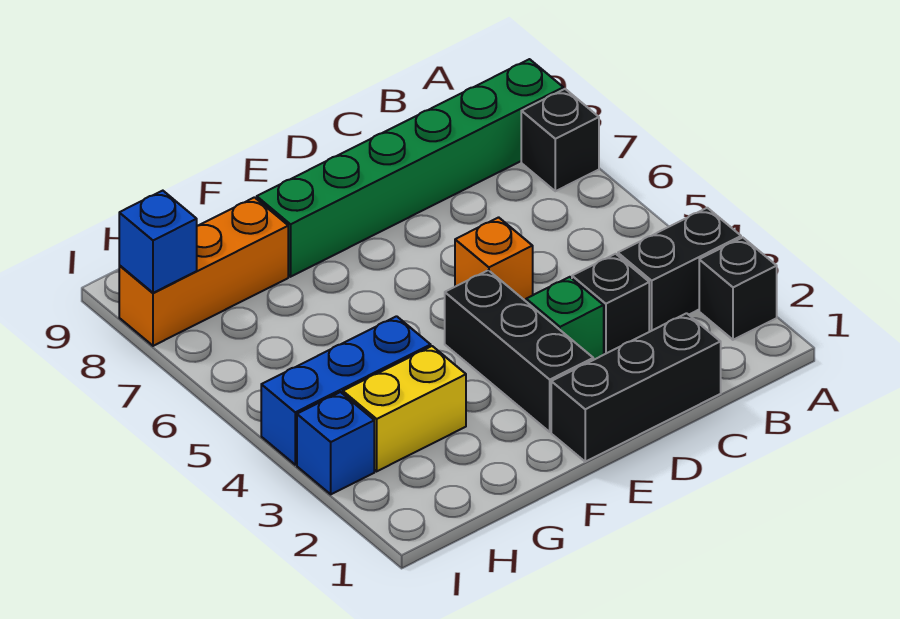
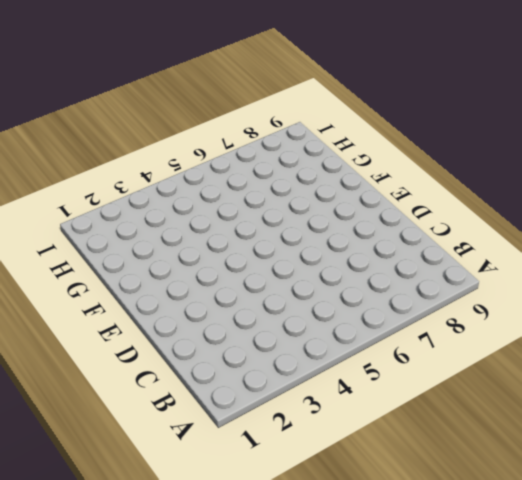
none -> black 1x1 brick [699,238,777,340]
none -> black 1x2 brick [618,208,741,332]
none -> black 1x1 brick [521,89,599,191]

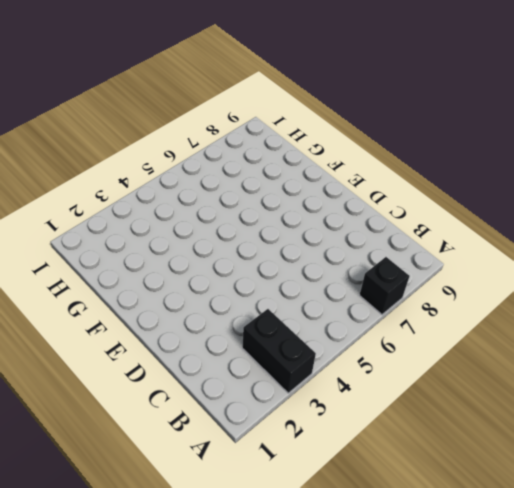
none -> black 1x1 brick [699,238,777,340]
none -> green 1x6 brick [257,59,563,277]
none -> black 1x3 brick [551,313,721,462]

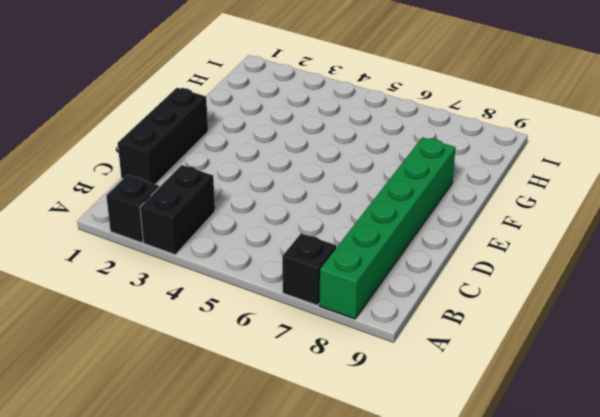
none -> black 1x1 brick [572,254,649,354]
none -> green 1x1 brick [526,277,604,360]
none -> orange 1x1 brick [455,217,533,301]

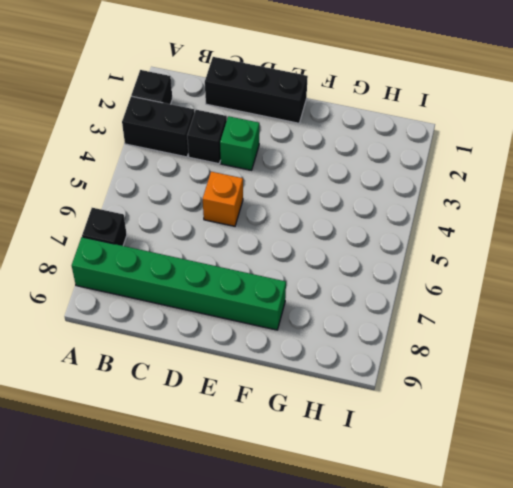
none -> black 1x3 brick [445,270,593,432]
none -> yellow 1x2 brick [343,346,466,471]
none -> blue 1x3 brick [261,316,431,465]

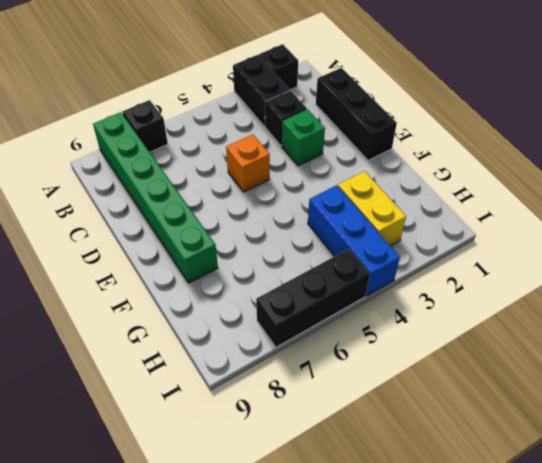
black 1x3 brick [256,249,370,347] -> black 1x3 brick moved to [445,270,593,432]
none -> orange 1x3 brick [119,197,288,346]
none -> blue 1x1 brick [297,392,374,494]
none -> blue 1x1 brick [119,191,197,293]

